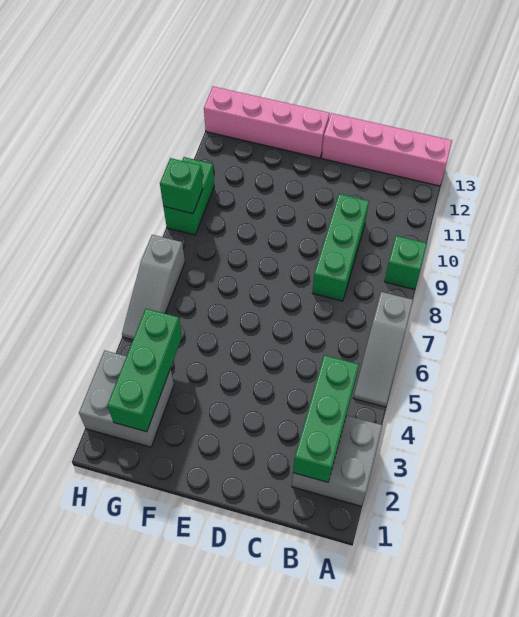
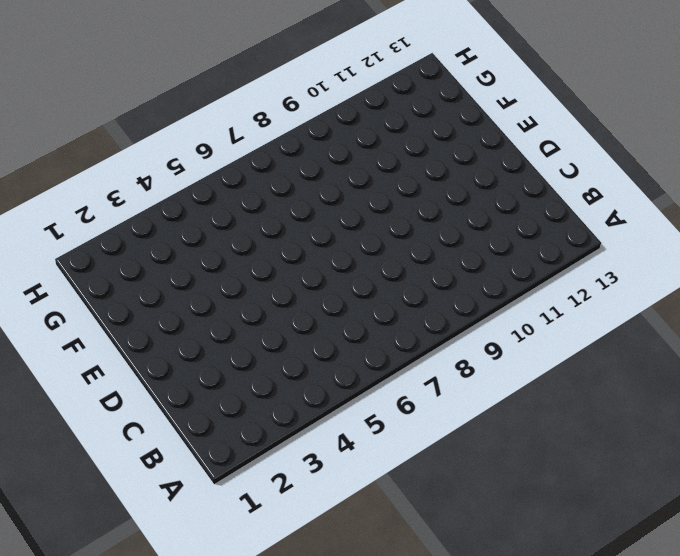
none -> grey 2x2 brick [292,415,382,506]
none -> grey 1x3 slope [354,292,413,407]
none -> green 1x1 brick [384,236,427,290]

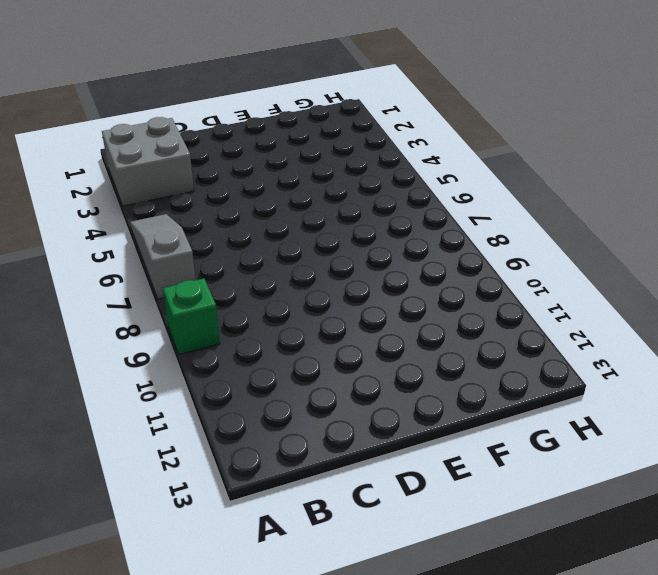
none -> pink 1x4 brick [322,113,452,186]
none -> green 1x3 brick [312,194,369,301]
none -> pink 1x4 brick [204,86,330,158]

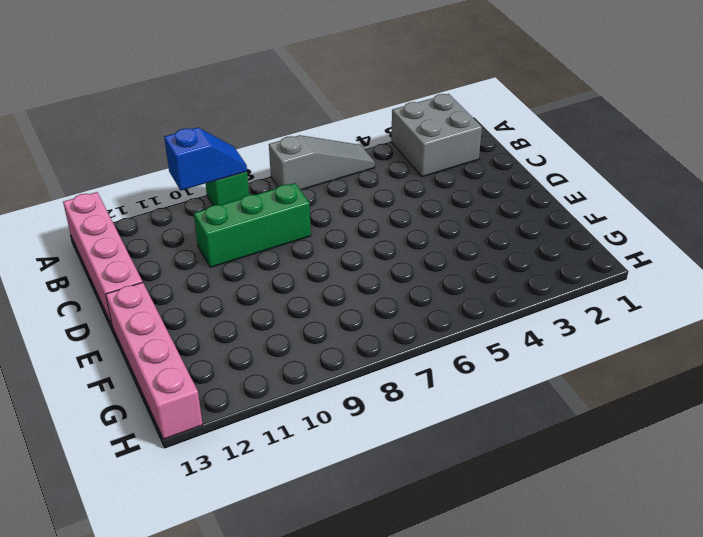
blue 1x2 slope [164,127,247,190] -> none
none -> grey 2x2 brick [79,350,174,447]
none -> grey 1x3 slope [122,235,185,340]
none -> green 1x2 brick [164,157,214,235]

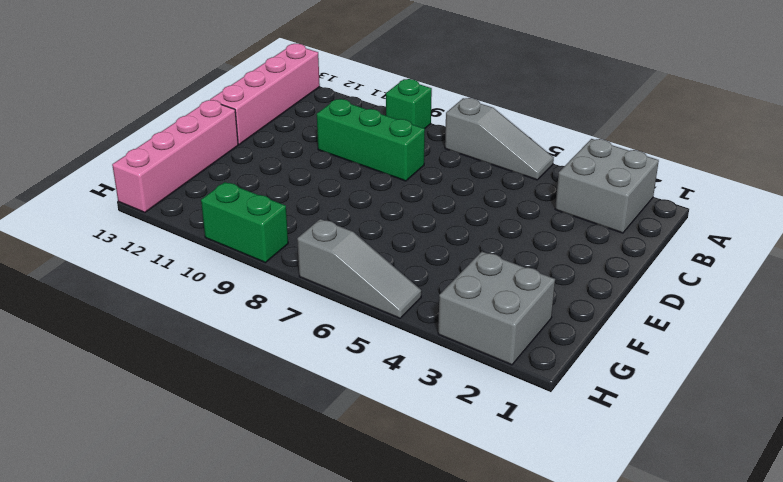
none -> green 1x3 brick [293,355,359,482]
none -> green 1x3 brick [107,309,182,432]
none -> green 1x1 brick [160,158,203,214]

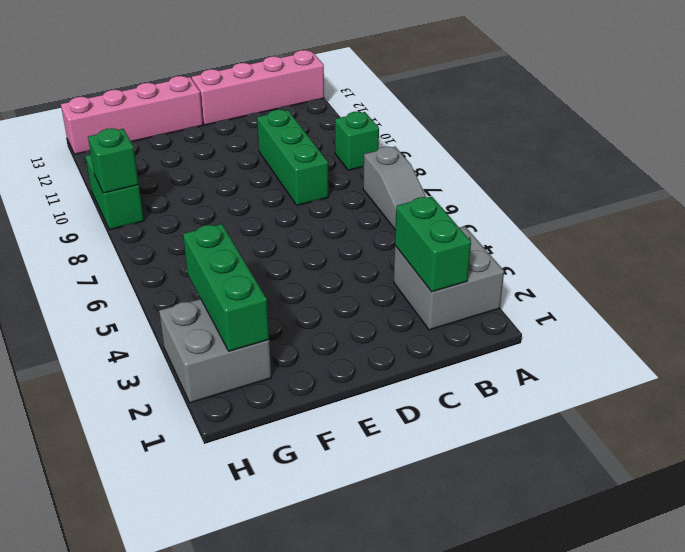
green 1x2 brick [395,196,471,292] -> green 1x3 brick [293,355,359,482]
none -> grey 1x3 slope [122,235,185,340]

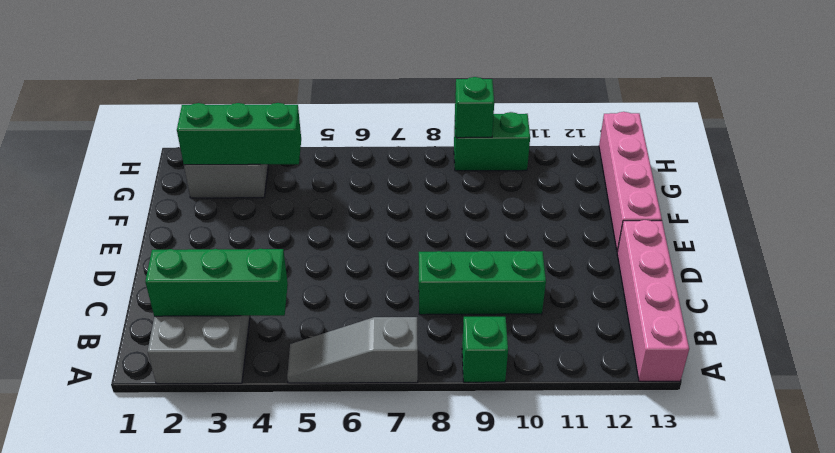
none -> grey 1x3 slope [122,235,185,340]

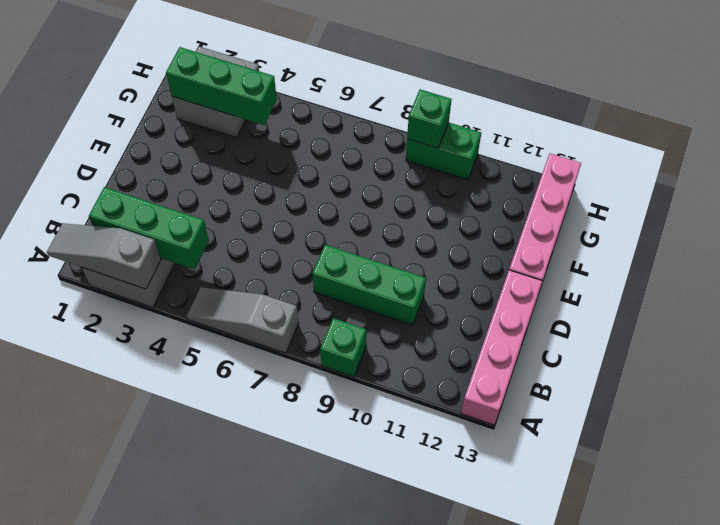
grey 1x3 slope [47,223,161,289] -> grey 1x3 slope moved to [122,235,185,340]

